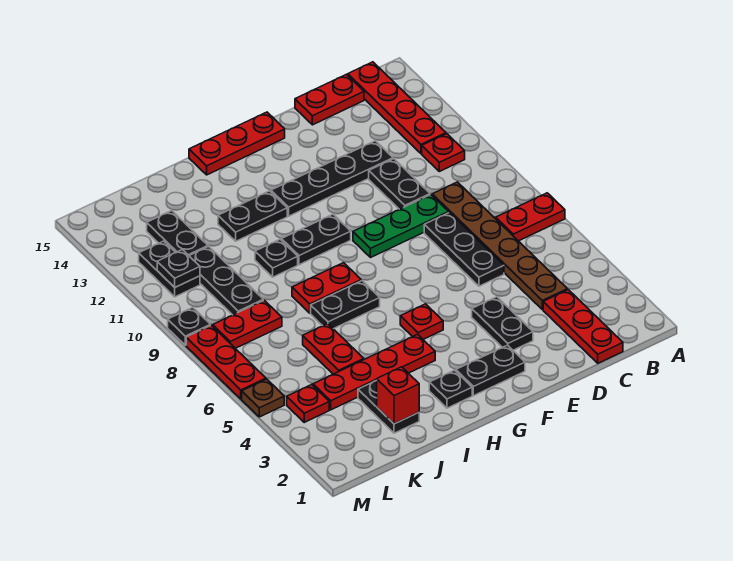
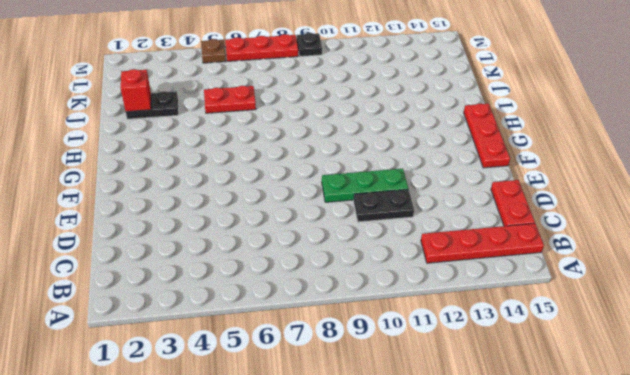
green 1x3 plate [322,169,408,202] -> green 1x3 plate turned to [353,195,449,258]
none -> red 1x2 plate [496,193,565,241]
none -> red 1x1 plate [422,134,465,171]
none -> red 1x3 plate [543,290,623,363]
none -> brown 1x6 plate [432,182,568,310]

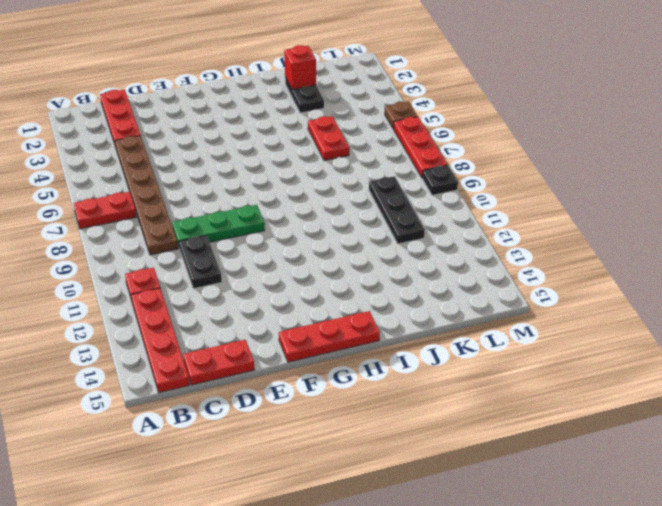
none -> black 1x3 plate [424,213,504,286]
none -> black 1x4 plate [271,141,393,216]
none -> black 1x2 plate [472,297,533,350]
none -> black 1x2 plate [456,345,525,396]

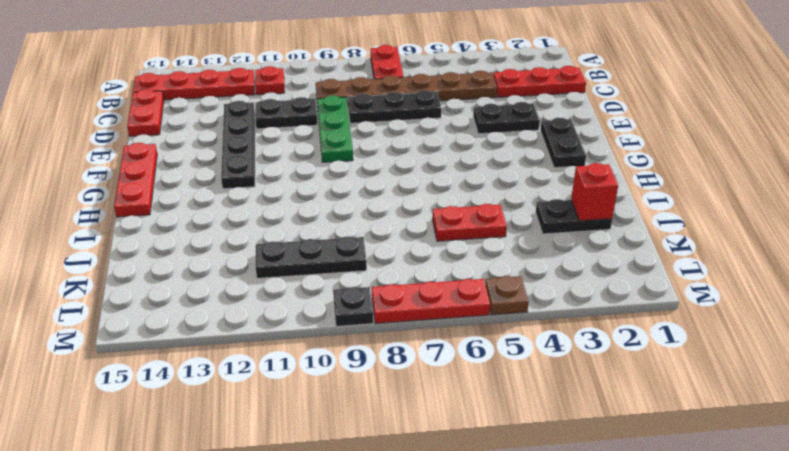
none -> red 1x1 plate [400,304,443,339]
none -> black 1x2 plate [281,214,351,265]
none -> black 1x1 plate [429,370,472,408]
none -> red 1x4 plate [313,334,435,410]

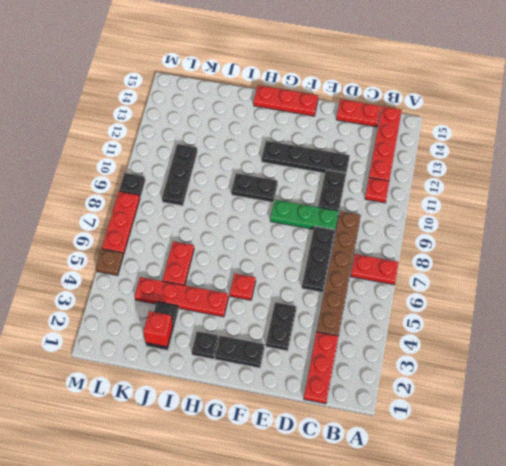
none -> black 1x2 plate [311,281,380,329]
none -> red 1x2 plate [292,263,361,313]
none -> black 1x2 plate [218,191,287,241]
none -> black 1x1 plate [255,239,298,277]

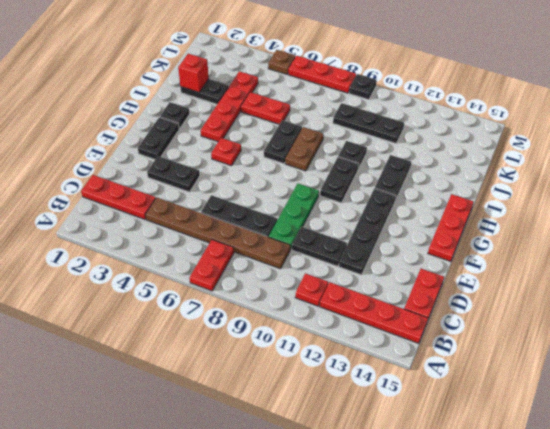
brown 1x2 plate [285,127,323,171] -> red 1x2 plate [292,263,361,313]
none -> red 1x2 plate [213,300,282,348]
none -> black 1x2 plate [147,211,208,255]
none -> red 1x1 plate [287,385,329,422]
none -> black 1x2 plate [139,241,200,297]

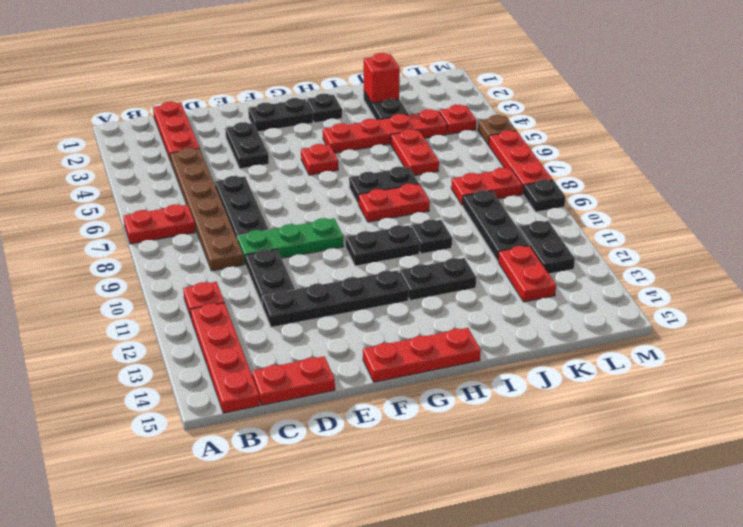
red 1x2 plate [498,246,556,302] -> black 1x2 plate [147,211,208,255]
none -> black 1x1 plate [157,250,200,287]

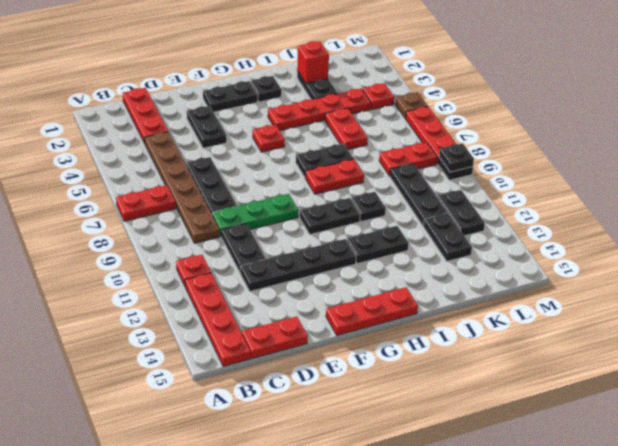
black 1x1 plate [439,143,474,172] -> black 1x1 plate moved to [157,250,200,287]

